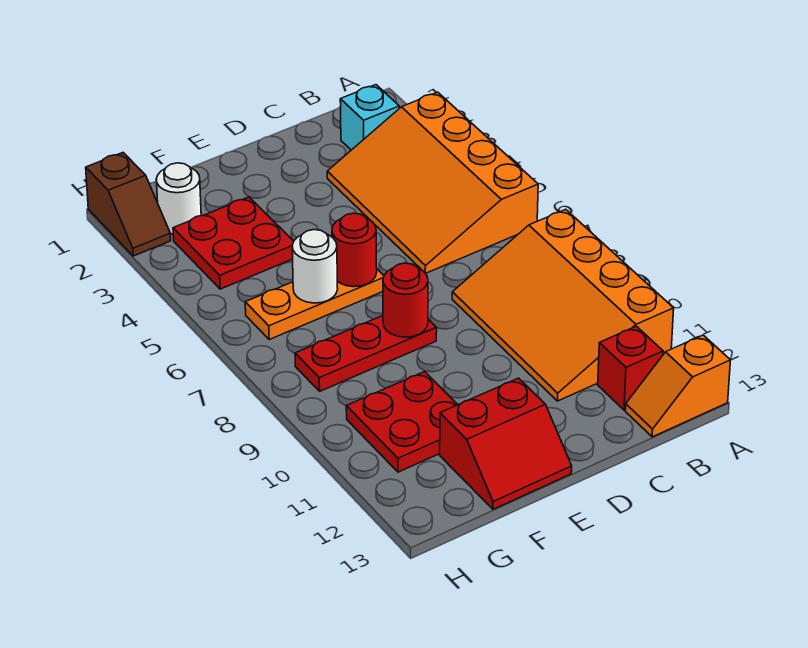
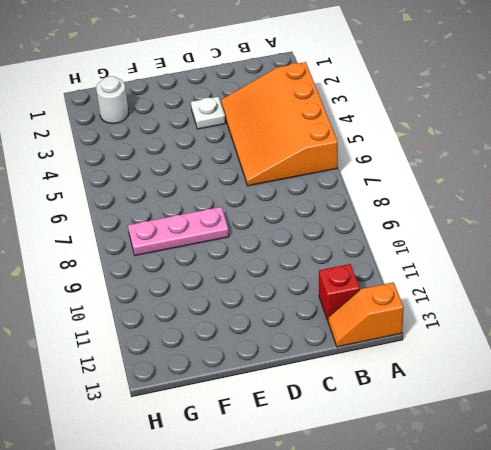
white 1x1 plate [191,97,226,129] -> none
pink 1x3 plate [128,207,229,256] -> red 1x3 plate [295,316,437,391]
none -> orange 3x4 slope [452,209,674,401]
none -> cyan 1x1 brick [340,85,399,150]
none -> orange 1x3 plate [245,269,384,339]

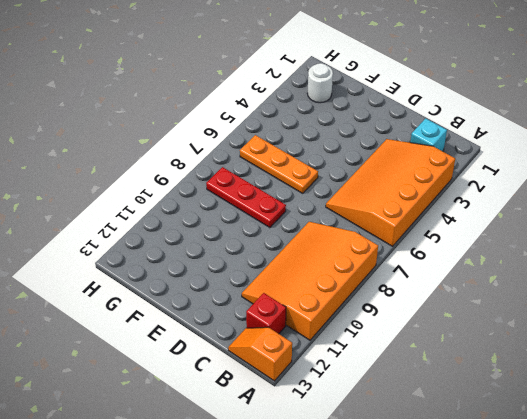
none -> red 2x2 slope [440,378,572,509]
none -> red 2x2 plate [173,197,294,289]
none -> red 2x2 plate [346,372,458,472]

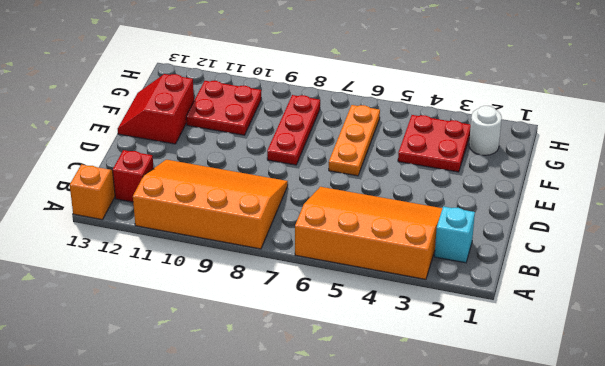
none -> brown 1x2 slope [86,153,171,256]
none -> red 1x1 round brick [332,213,377,287]
none -> red 1x1 round brick [383,263,428,337]

